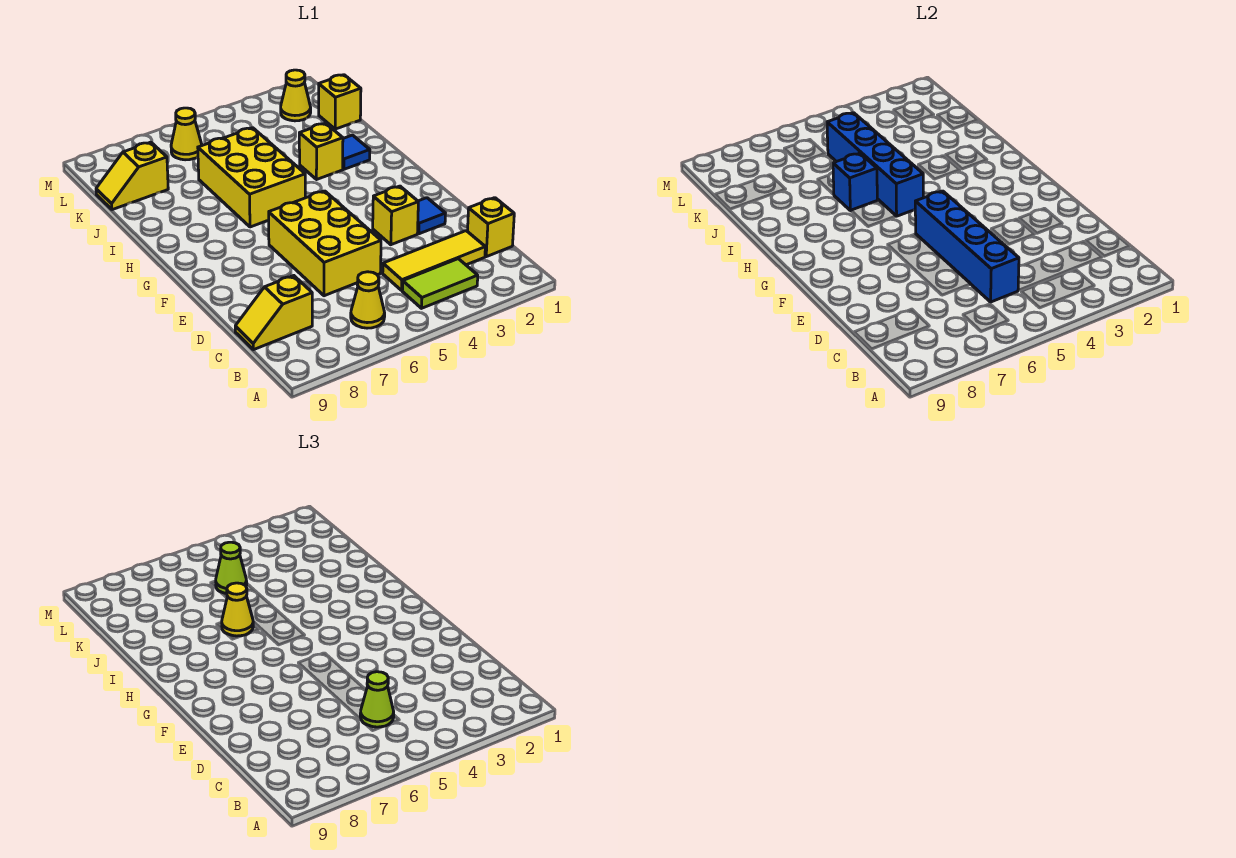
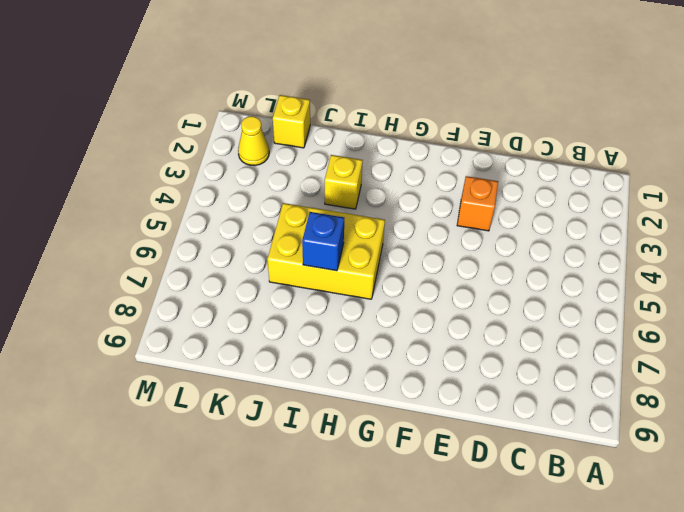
orange 1x1 brick [457,176,498,231] -> yellow 1x1 brick [373,186,418,245]
none -> lime 1x2 tile [402,259,478,308]
none -> yellow 1x1 cone [351,272,385,328]
none -> yellow 1x1 brick [468,198,514,257]

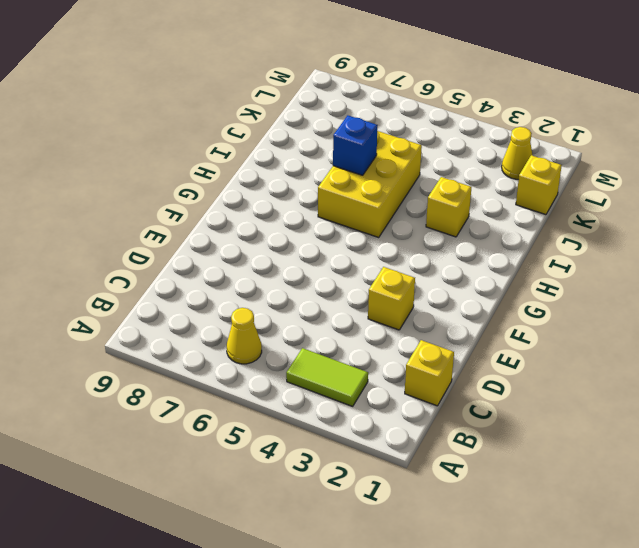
none -> yellow 1x3 tile [383,231,485,290]
none -> yellow 1x2 slope [235,276,312,350]
none -> yellow 2x3 brick [269,191,381,296]

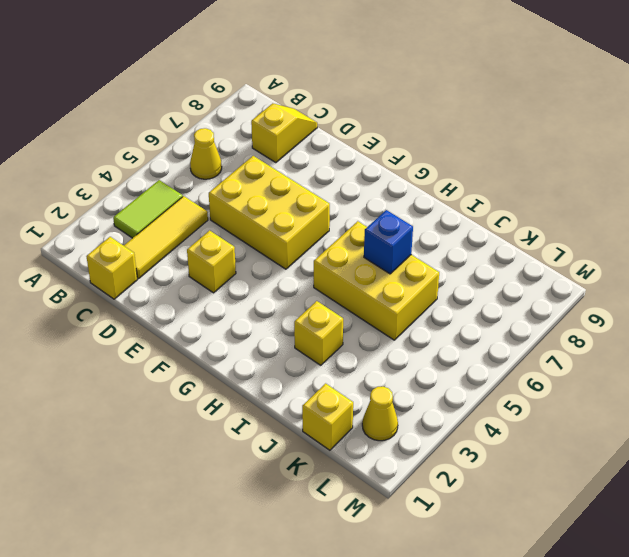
none -> blue 1x1 tile [418,198,445,234]
none -> blue 1x1 tile [343,135,370,169]
none -> yellow 1x2 slope [96,142,168,210]

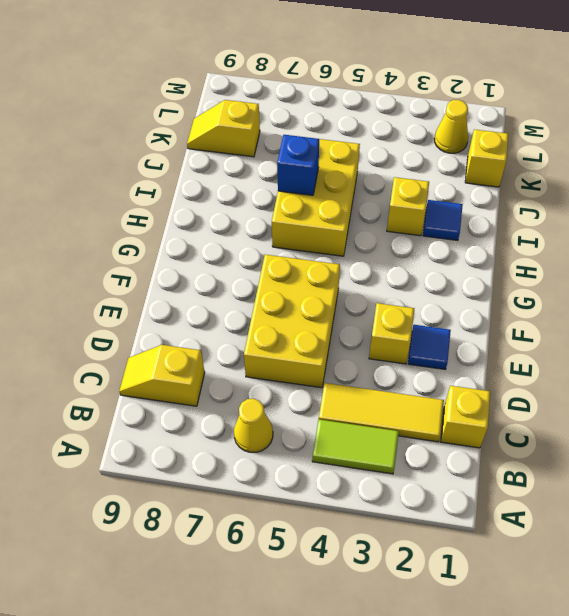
none -> yellow 1x1 cone [171,108,202,160]
none -> blue 1x4 brick [915,191,1019,302]
none -> blue 1x4 brick [827,113,923,216]

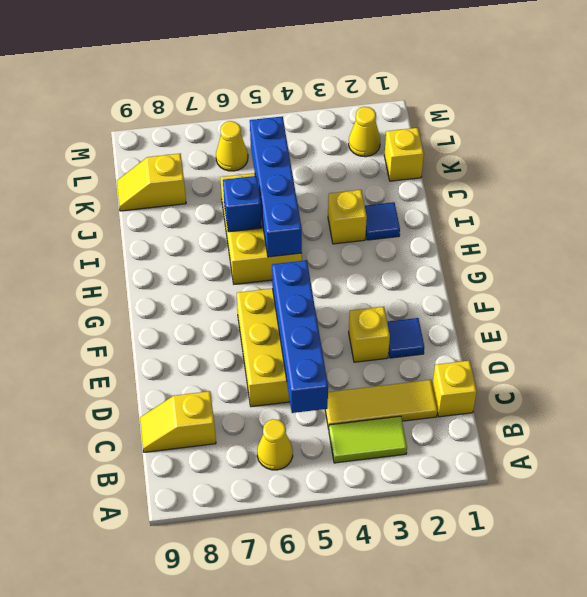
none -> lime 1x1 cone [360,672,394,727]
none -> yellow 1x1 cone [222,583,253,636]
none -> lime 1x1 cone [216,542,247,594]

